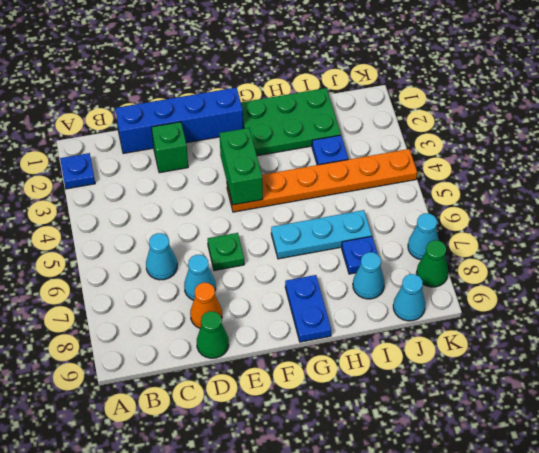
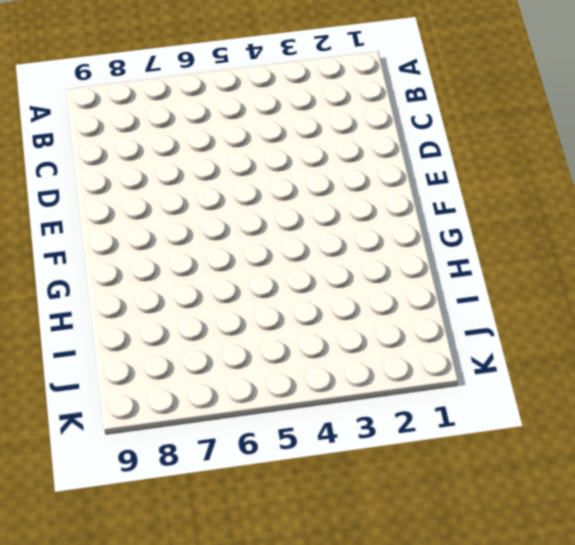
none -> blue 1x1 plate [60,153,95,189]
none -> blue 1x4 brick [115,88,243,154]
none -> cyan 1x1 cone [146,233,177,280]

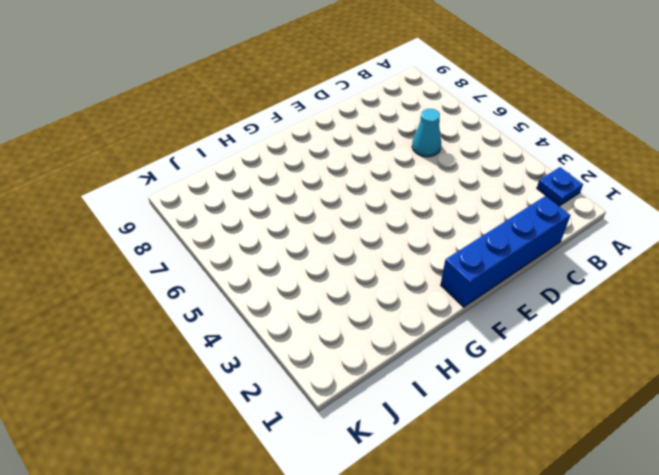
none -> green 1x1 brick [152,122,188,173]
none -> cyan 1x1 cone [184,255,216,300]
none -> orange 1x1 cone [190,283,222,328]

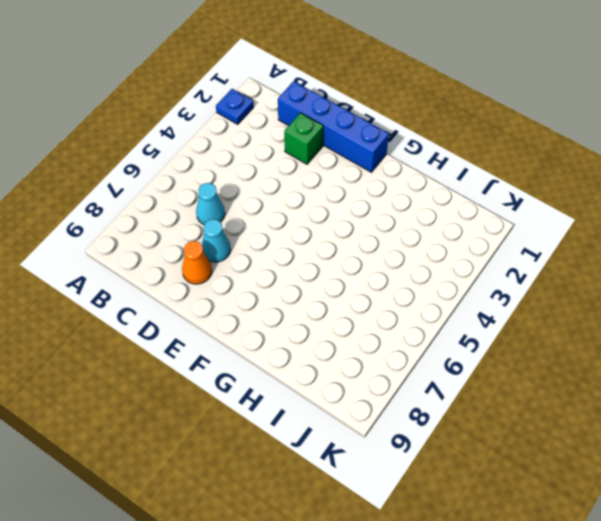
none -> green 1x1 cone [197,311,229,358]
none -> green 1x1 plate [208,233,244,271]
none -> orange 1x6 plate [227,149,417,212]

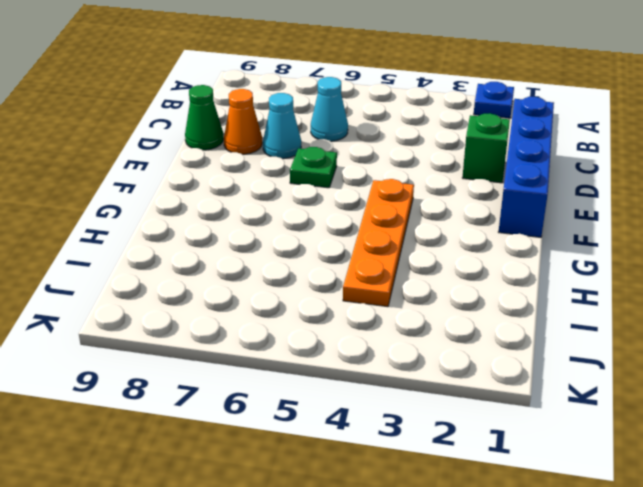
orange 1x4 plate [343,179,414,307] -> orange 1x6 plate [227,149,417,212]
none -> green 2x3 plate [241,88,341,156]
none -> cyan 1x3 plate [271,210,372,259]
none -> blue 1x2 plate [285,275,331,342]

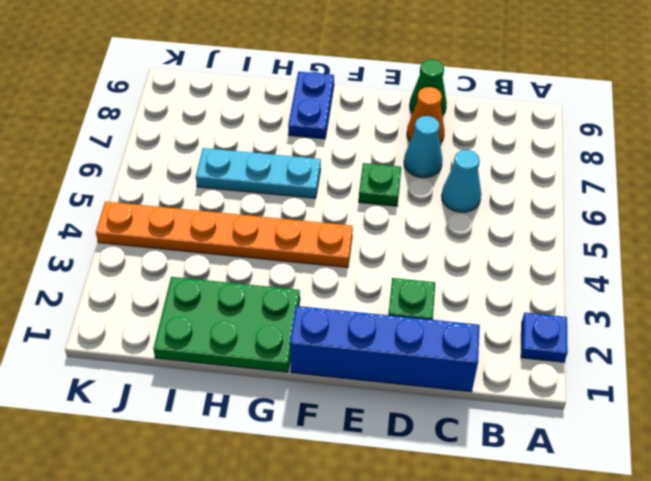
none -> blue 1x1 plate [312,135,348,165]
none -> blue 1x1 plate [342,236,378,274]
none -> cyan 1x1 cone [353,252,385,299]

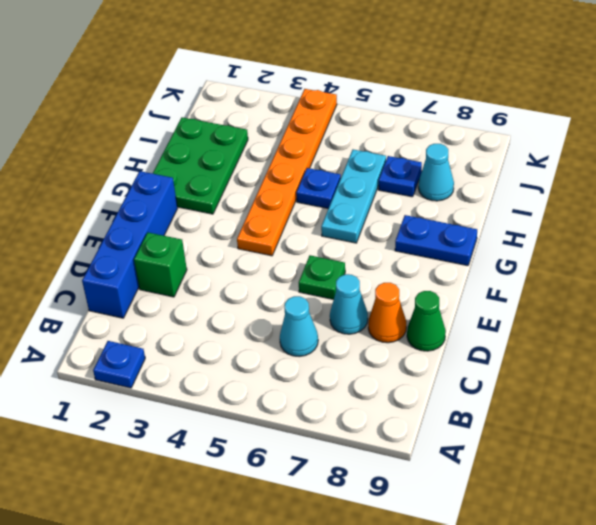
blue 1x1 plate [296,168,341,209] -> blue 1x1 plate moved to [312,135,348,165]
none -> cyan 1x1 cone [393,274,425,321]
none -> cyan 1x1 cone [408,213,439,259]
none -> green 1x1 cone [417,240,448,287]

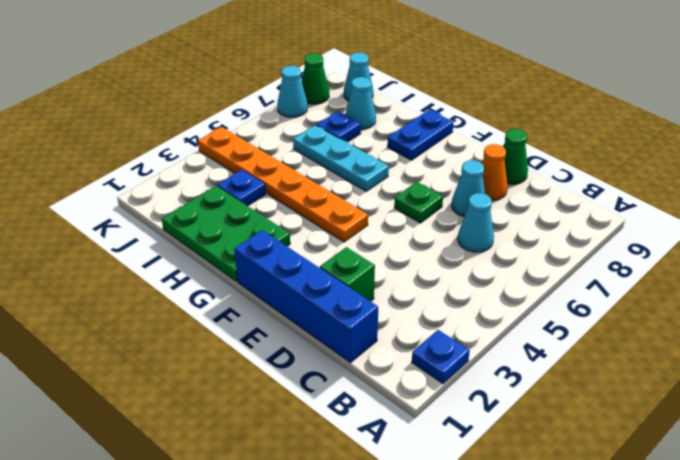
none -> green 1x2 brick [219,128,263,205]

